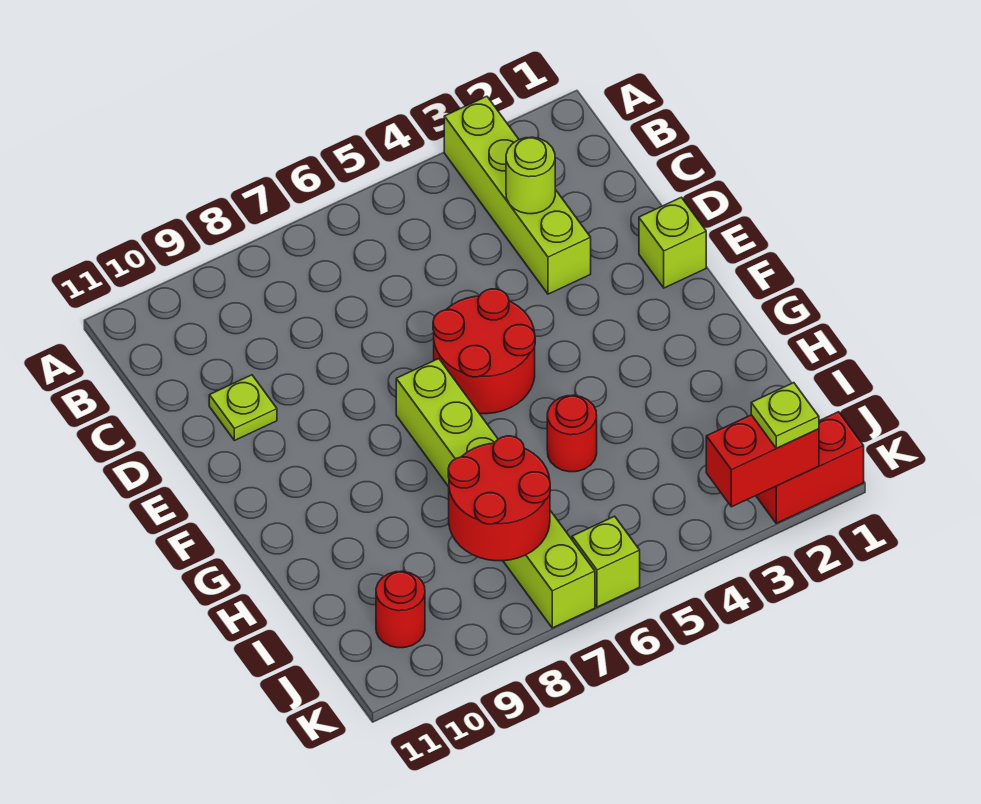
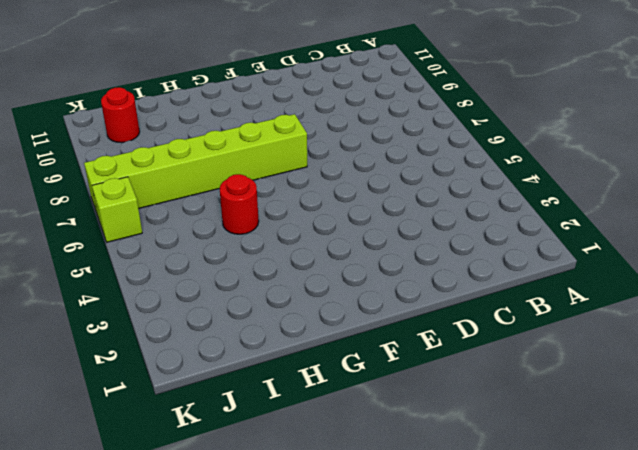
none -> lime 1x4 brick [444,96,591,294]
none -> lime 1x1 plate [209,375,277,441]
none -> lime 1x1 brick [639,197,706,288]

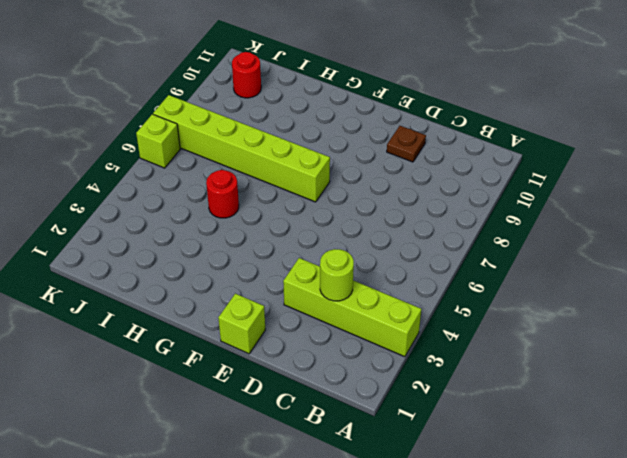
brown 1x1 plate [387,126,426,162] -> lime 1x1 plate [209,375,277,441]
none -> red 2x2 round brick [433,289,535,414]
none -> red 1x2 brick [756,412,864,523]
none -> red 2x2 round brick [448,436,550,561]

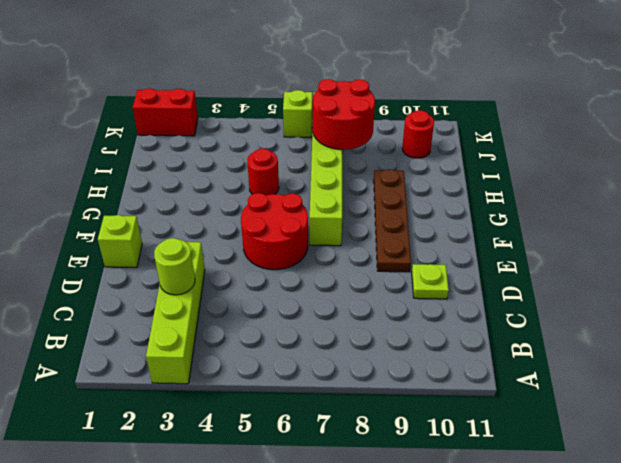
brown 1x4 plate [374,169,411,272] -> none
none -> red 1x2 brick [706,415,819,507]
none -> lime 1x1 plate [751,383,819,448]

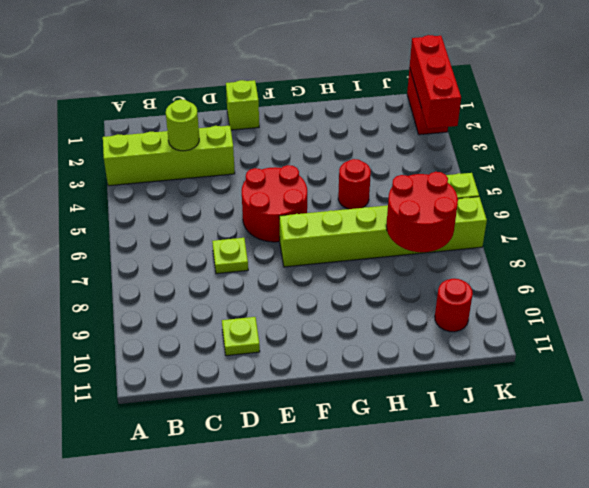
lime 1x1 plate [212,238,248,274] -> lime 1x1 plate moved to [751,383,819,448]
red 1x3 brick [410,35,461,129] -> red 1x2 brick [706,415,819,507]

